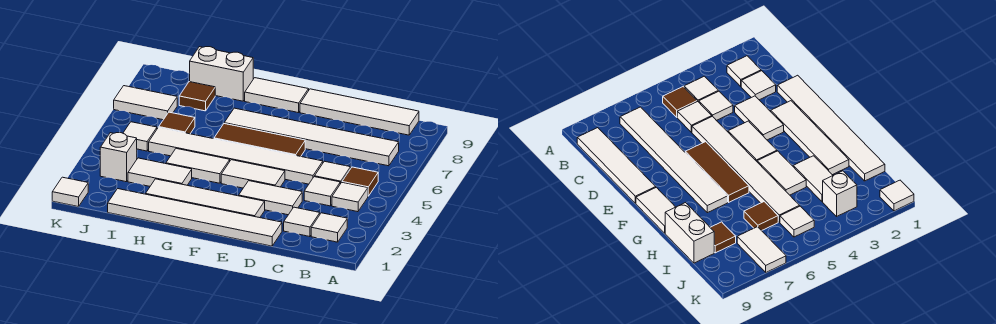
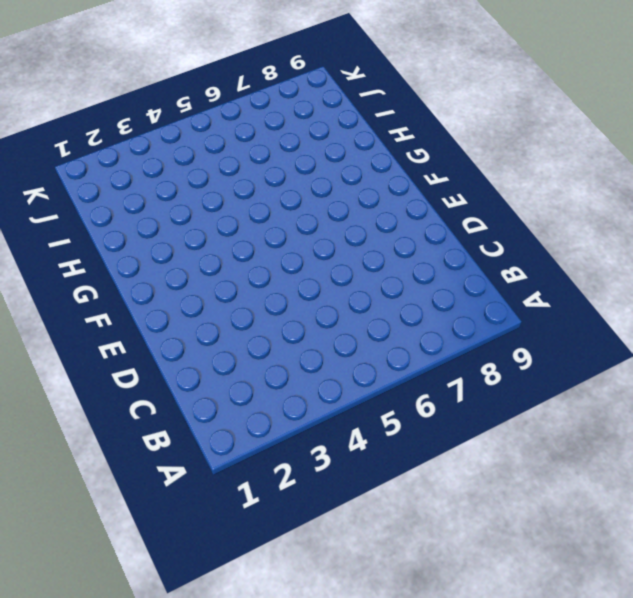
none -> white 1x1 tile [311,213,347,242]
none -> white 1x1 tile [332,182,368,212]
none -> brown 1x1 tile [342,167,378,196]

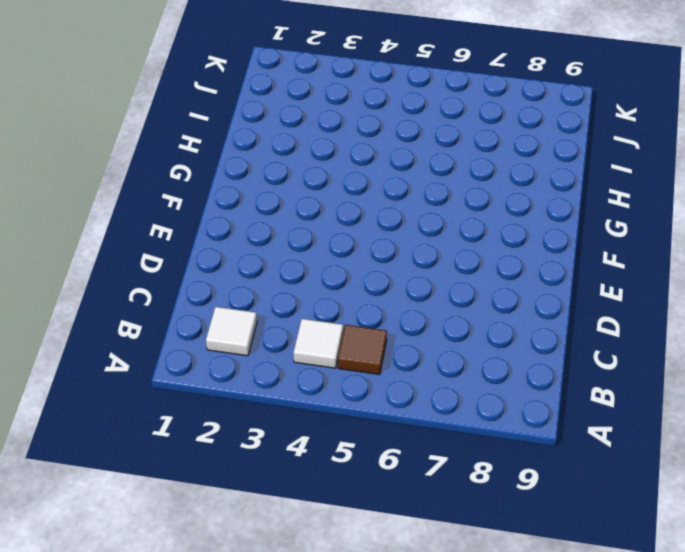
none -> white 1x6 tile [224,108,399,166]
none -> white 1x4 tile [300,89,419,135]
none -> white 1x1 tile [284,207,320,237]

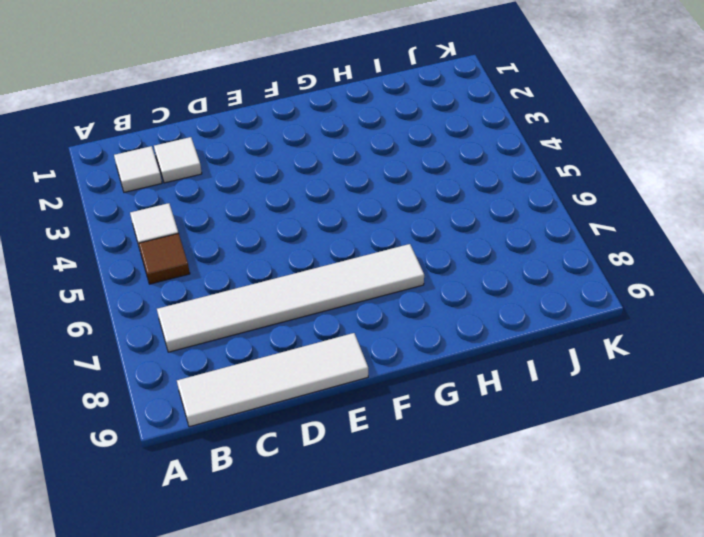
none -> white 1x1 tile [304,177,340,206]
none -> white 1x1 tile [314,161,351,184]
none -> white 1x6 tile [108,189,282,246]

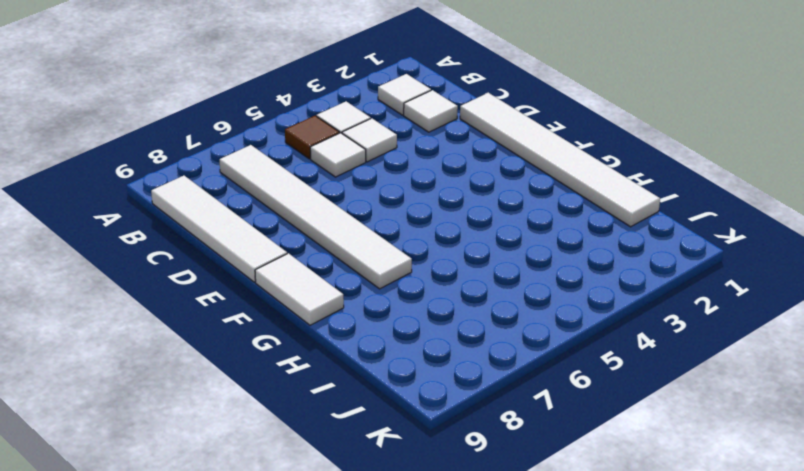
none -> white 1x2 tile [239,181,302,215]
none -> white 1x6 tile [149,127,323,184]
none -> white 1x4 tile [146,179,265,218]

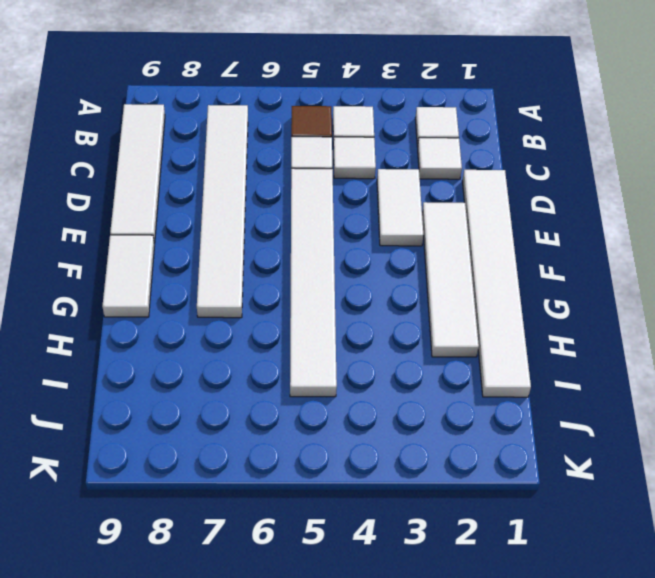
none -> white 1x2 tile [221,160,285,188]
none -> brown 1x3 tile [214,124,305,156]
none -> white 1x2 tile [166,148,230,183]

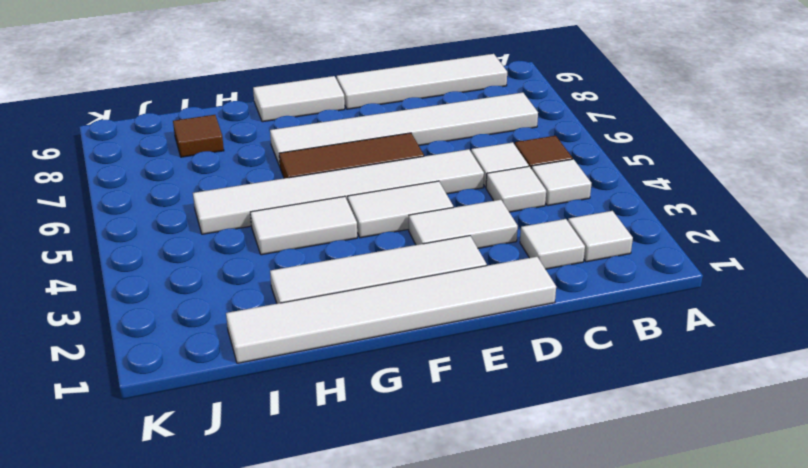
none -> white 1x2 tile [128,158,192,186]
none -> white 1x2 brick [190,47,253,101]
none -> brown 1x1 tile [159,112,195,134]

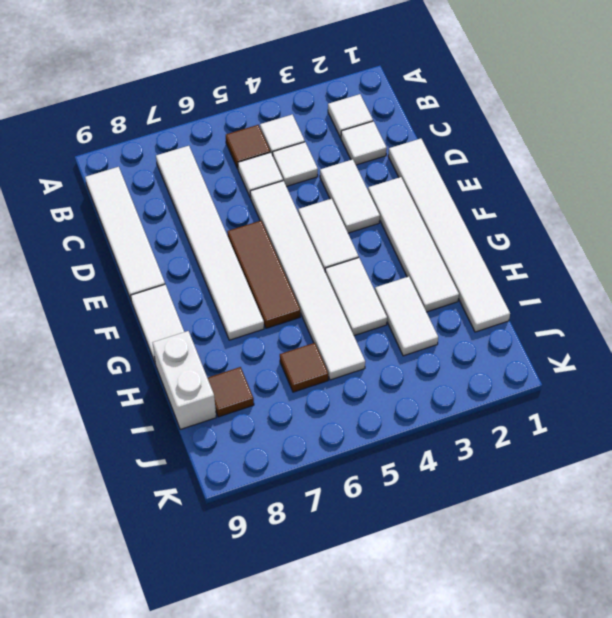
none -> white 1x1 brick [100,133,137,182]
none -> white 1x1 tile [123,122,157,151]
none -> white 1x2 tile [114,86,177,120]

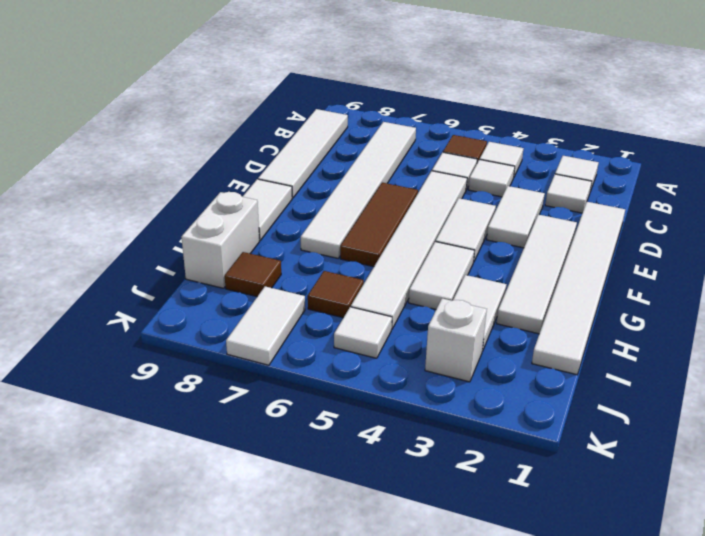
none -> white 1x1 tile [52,177,88,207]

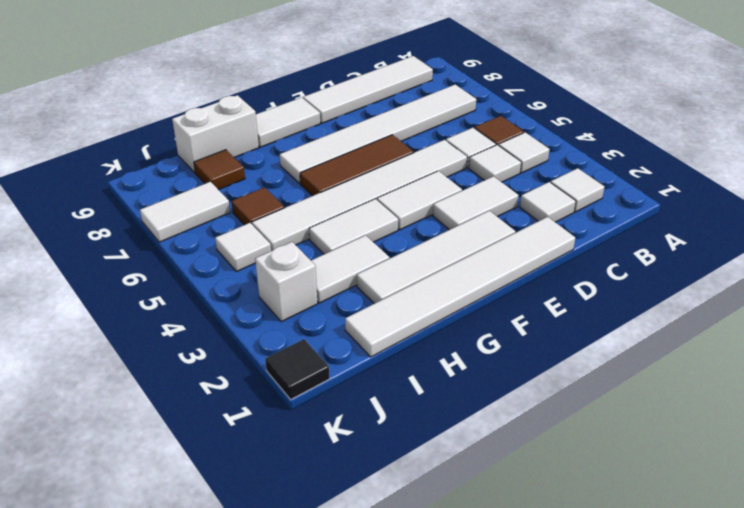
black 1x1 tile [265,339,330,399] -> white 1x1 tile [52,177,88,207]

